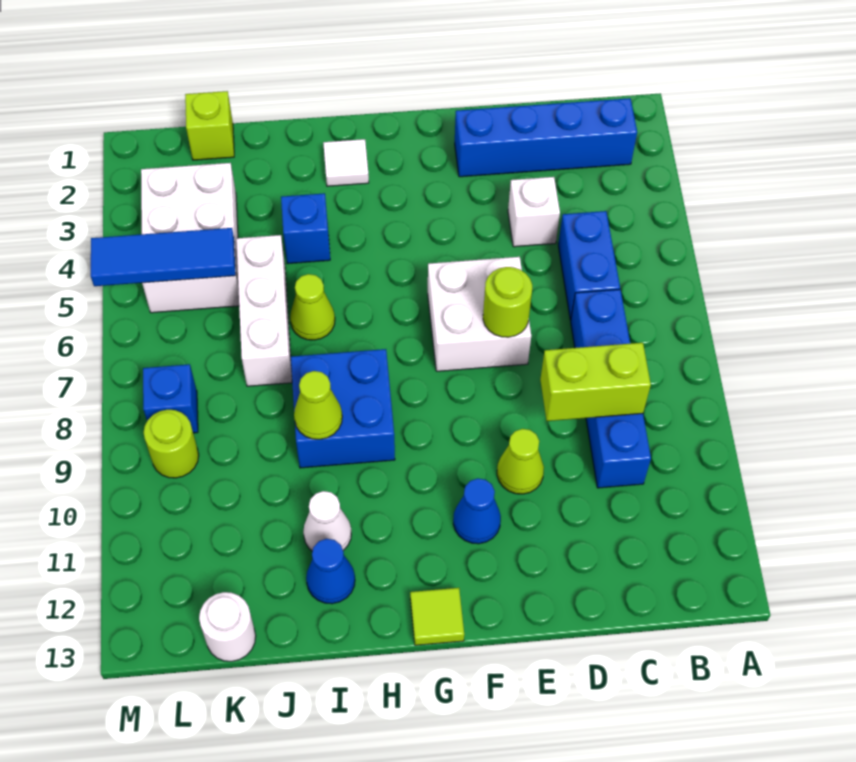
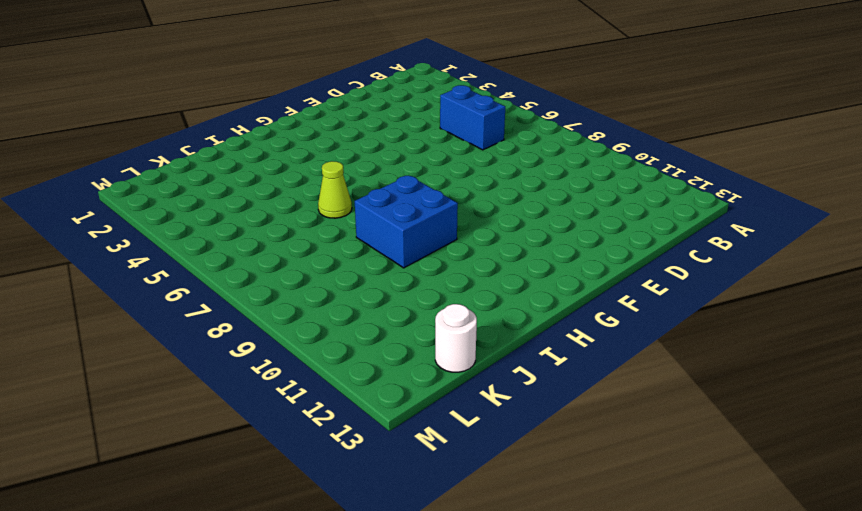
none -> blue 1x4 brick [455,98,637,177]
none -> blue 1x4 brick [571,289,651,488]
none -> white 1x1 brick [508,177,560,247]

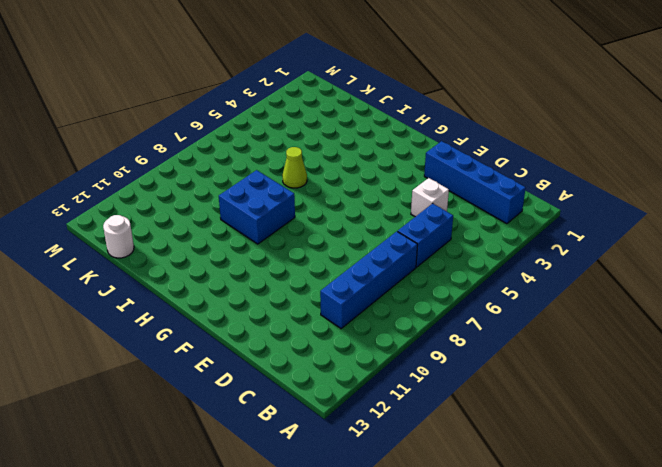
none -> white 2x2 brick [428,257,531,371]
none -> lime 1x1 cone [497,429,544,494]
none -> blue 1x1 cone [453,478,501,544]

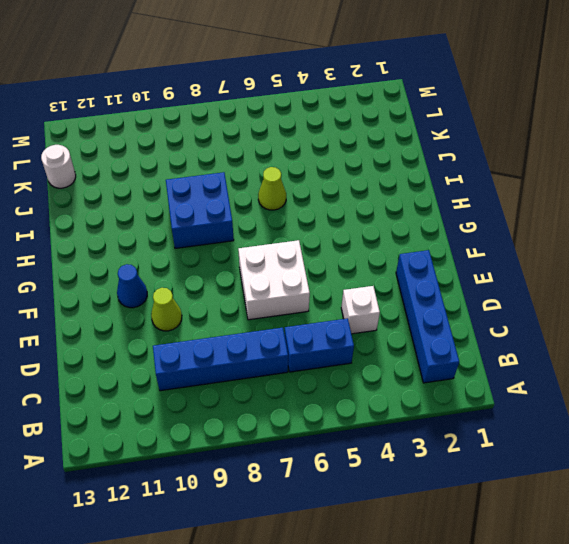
none -> lime 1x1 tile [410,588,464,645]
none -> white 1x1 tile [323,139,369,186]
none -> blue 1x1 brick [281,193,330,264]

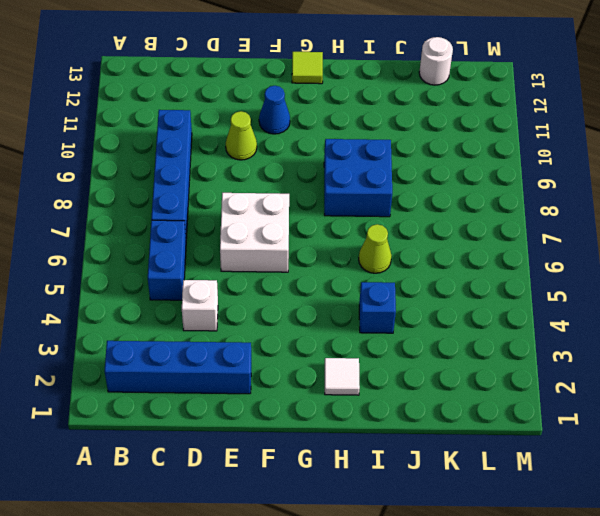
none -> white 1x1 cone [303,491,351,551]
none -> blue 1x1 cone [306,539,355,604]
none -> white 1x3 brick [236,235,292,386]

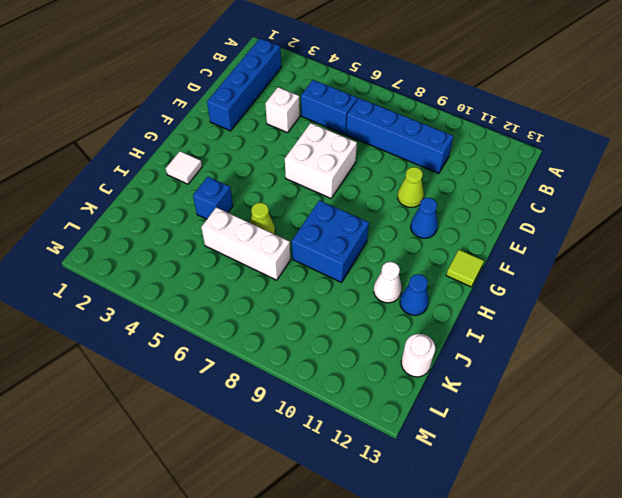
none -> lime 1x1 brick [185,91,234,160]
none -> white 2x3 brick [141,163,239,313]
none -> blue 1x1 brick [143,364,198,433]

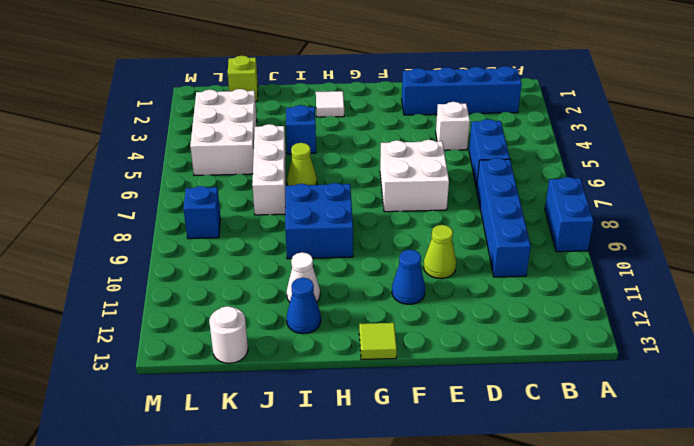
blue 1x2 brick [545,177,594,252] -> none
none -> lime 1x1 round brick [144,410,199,478]
none -> lime 1x2 brick [540,343,651,421]
none -> lime 1x1 round brick [483,267,532,337]

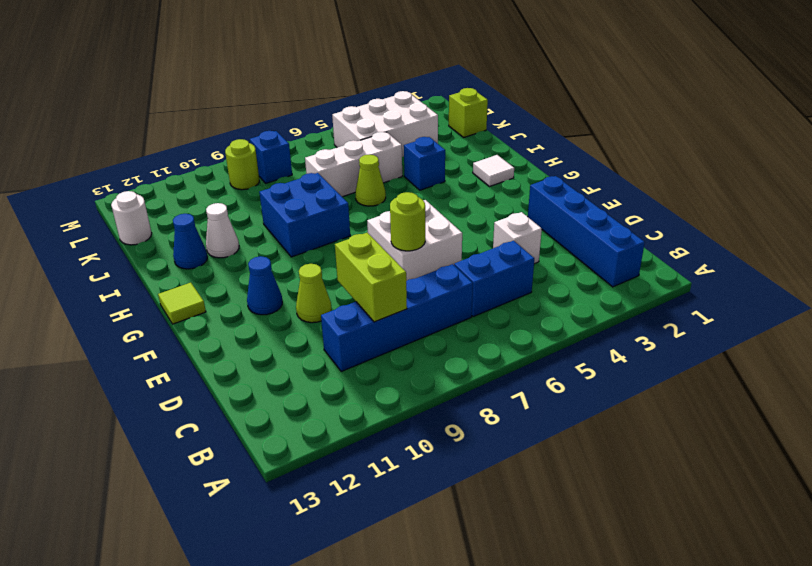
none -> lime 1x1 cone [294,371,342,439]
none -> blue 1x3 tile [91,228,236,286]

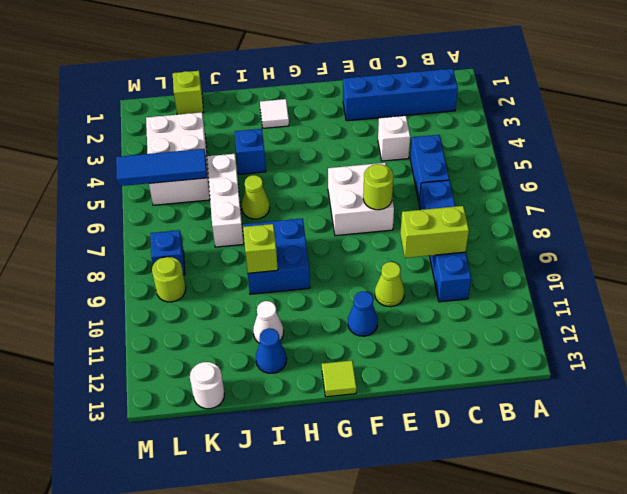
lime 1x1 brick [243,224,278,273] -> lime 1x1 cone [294,371,342,439]

